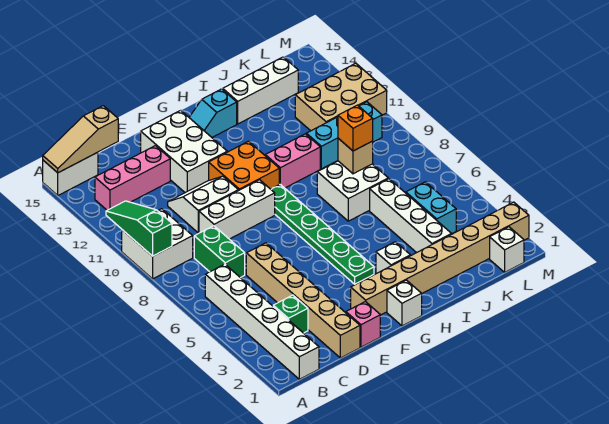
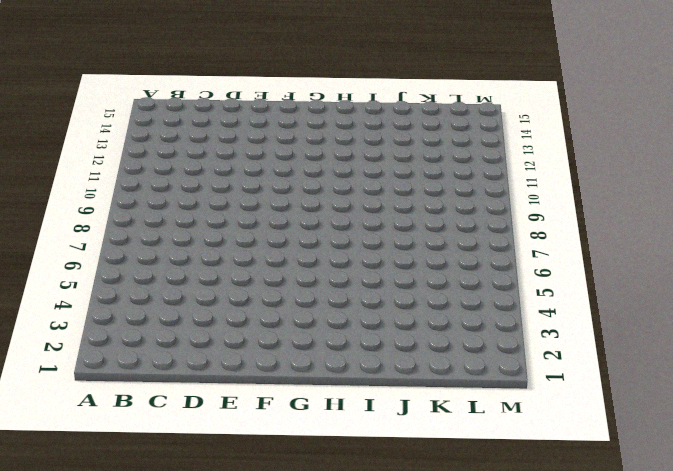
none -> white 2x2 brick [122,209,193,279]
none -> white 1x2 brick [43,152,98,195]
none -> white 1x6 brick [205,264,319,379]

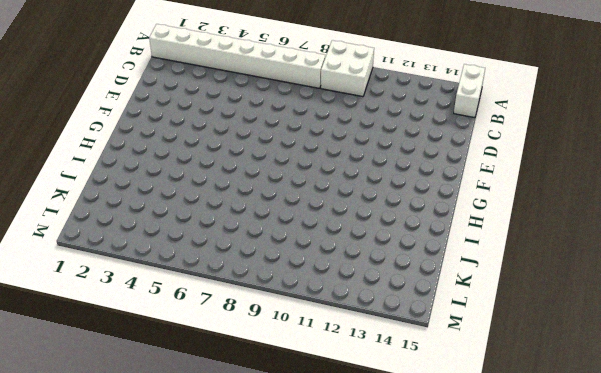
white 1x8 brick [149,24,325,88] -> white 1x6 brick [205,264,319,379]
none -> pink 1x3 brick [95,146,170,210]
none -> green 1x1 brick [273,295,308,333]
none -> green 1x2 brick [194,226,245,278]

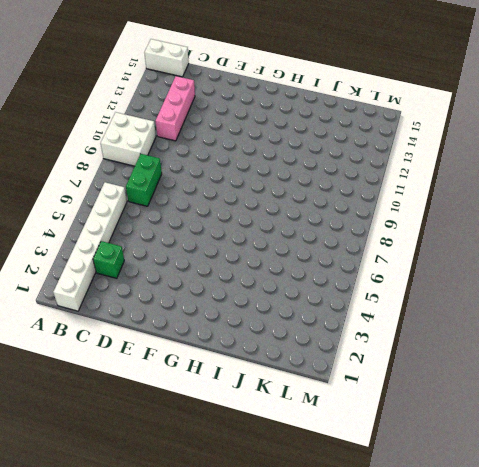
pink 1x3 brick [155,76,195,141] -> pink 1x3 brick turned to [95,146,170,210]
none -> tan 1x6 brick [246,243,360,358]
none -> white 1x3 brick [199,180,275,239]
none -> white 2x2 slope [168,176,238,233]

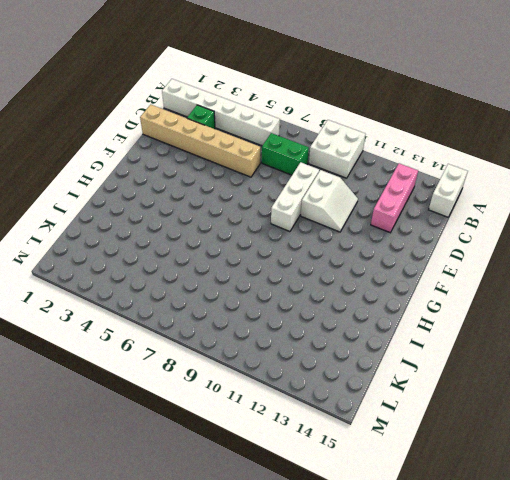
none -> pink 1x1 brick [346,301,380,347]
none -> white 2x3 brick [141,110,227,193]
none -> tan 1x8 brick [351,202,529,315]

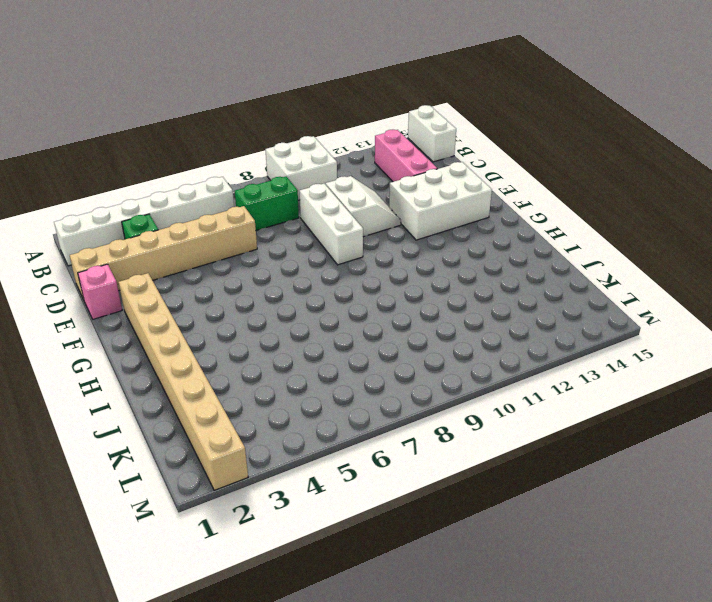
none -> orange 2x2 brick [209,141,279,191]
none -> white 1x1 brick [387,280,422,326]
none -> green 1x6 plate [271,184,374,284]

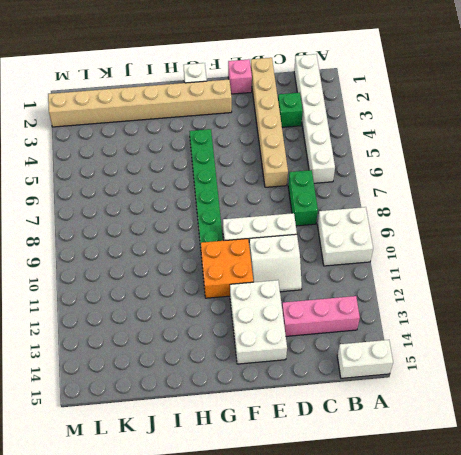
none -> cyan 1x2 slope [189,89,237,137]
none -> white 1x1 brick [376,242,410,274]
none -> pink 1x2 brick [265,134,320,188]

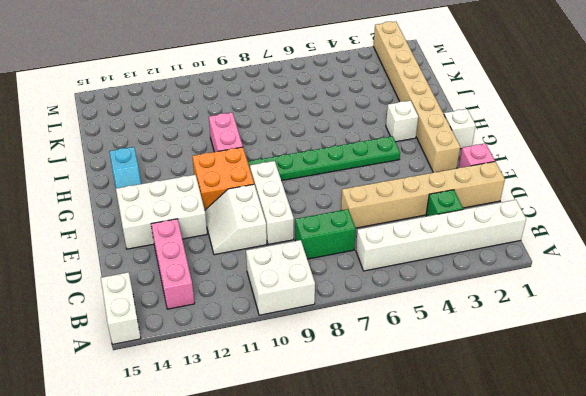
none -> white 2x2 brick [317,161,388,221]
none -> white 1x3 brick [223,57,298,124]
none -> white 1x4 brick [370,179,452,253]

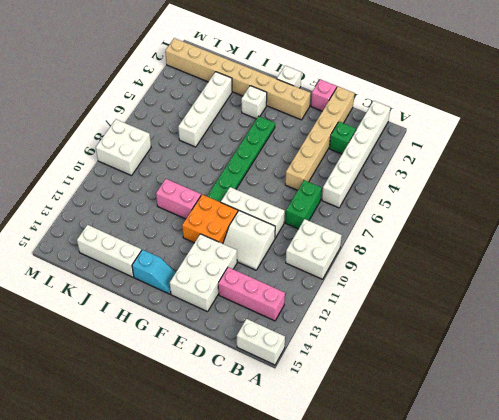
white 2x2 brick [96,119,151,176] -> white 2x2 brick moved to [317,161,388,221]
none -> cyan 1x3 brick [306,102,382,169]
none -> cyan 1x2 brick [406,182,456,233]
none -> tan 2x3 brick [295,63,387,131]

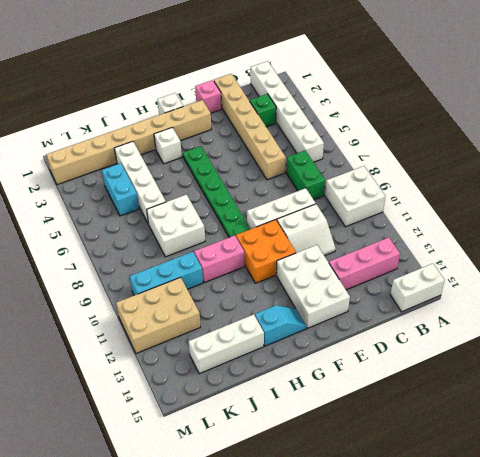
none -> white 1x1 brick [490,227,524,272]
none -> green 1x3 slope [106,201,172,256]
none -> tan 1x3 slope [43,106,118,173]

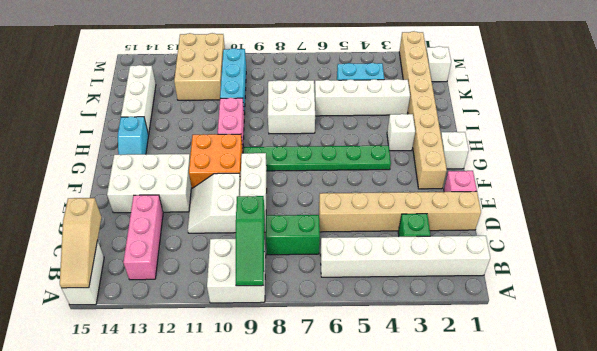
green 1x3 slope [236,196,265,286] -> green 1x3 slope turned to [106,201,172,256]
none -> tan 1x1 brick [338,138,373,174]
none -> orange 1x1 brick [338,105,373,151]

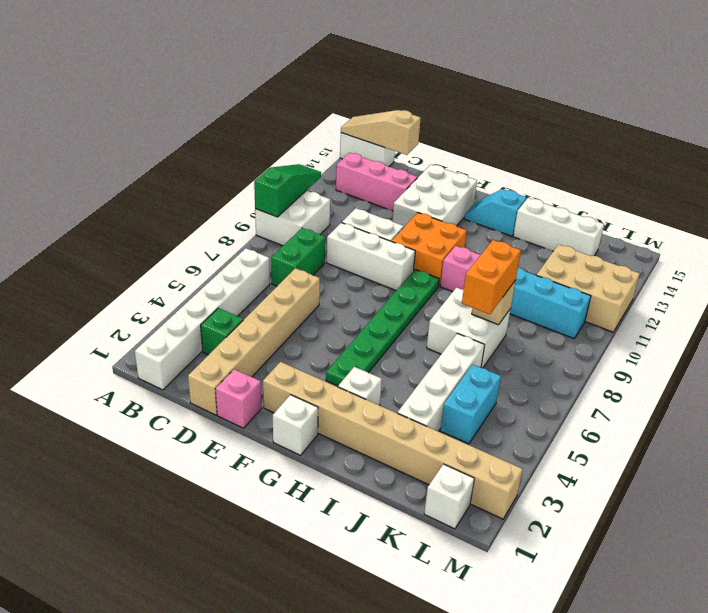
orange 1x2 brick [462,240,521,314] -> orange 1x1 brick [338,105,373,151]

